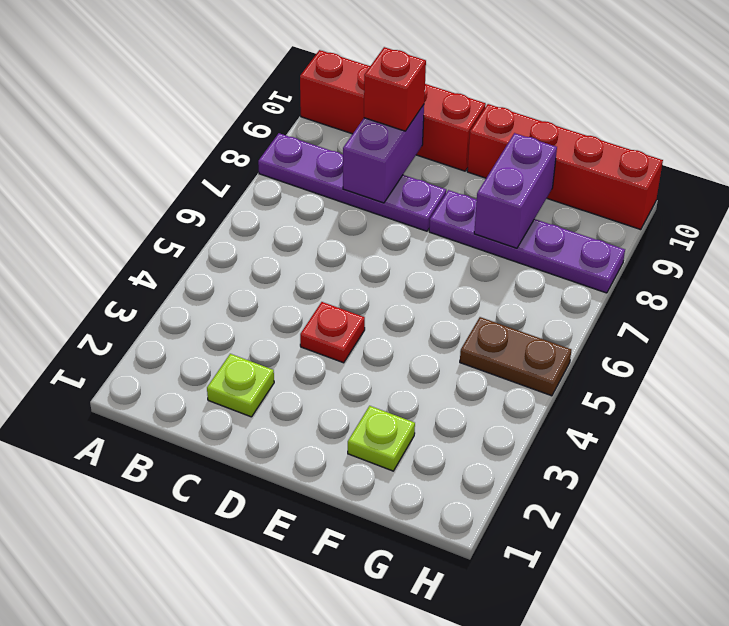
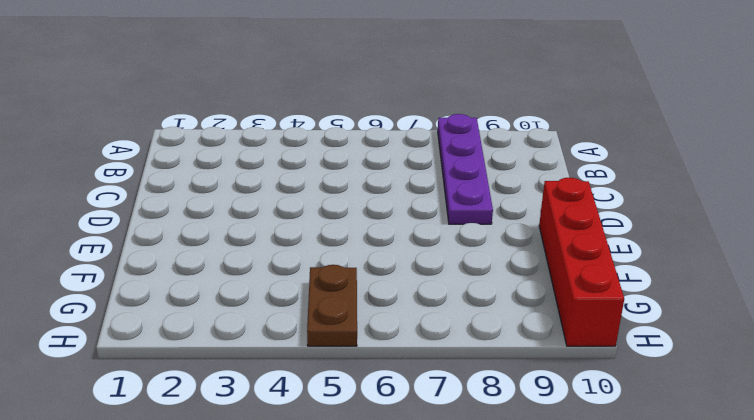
none -> red 1x4 brick [300,50,486,171]
none -> lime 1x1 plate [207,354,274,417]

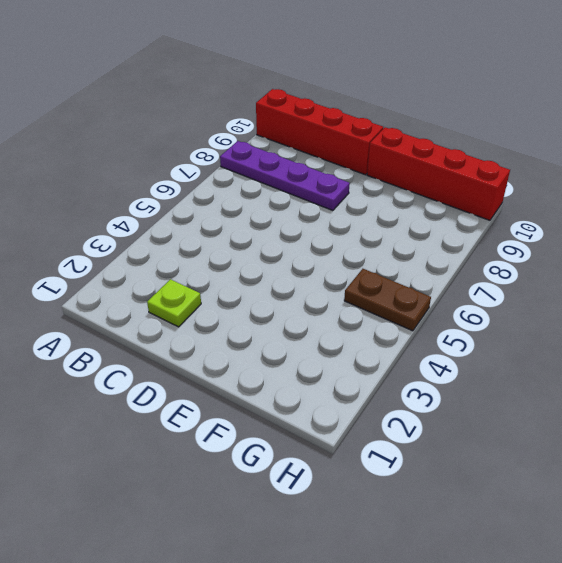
none -> red 1x1 plate [300,302,365,363]
none -> purple 1x4 plate [429,190,625,293]

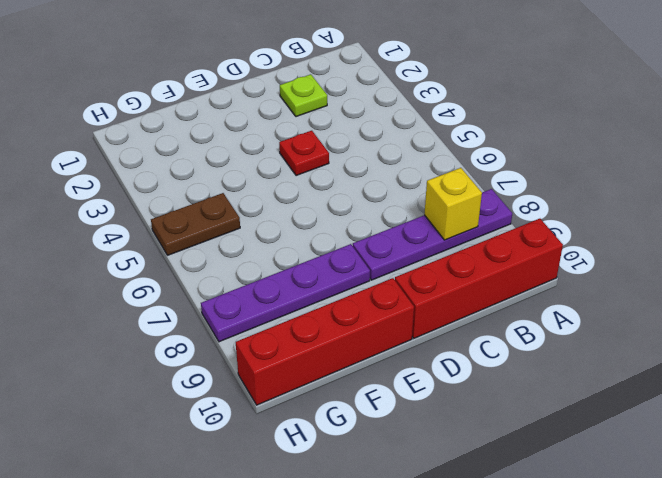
yellow 1x1 brick [424,168,482,240] -> none
none -> lime 1x1 plate [348,406,415,471]
none -> purple 1x2 brick [343,105,424,203]

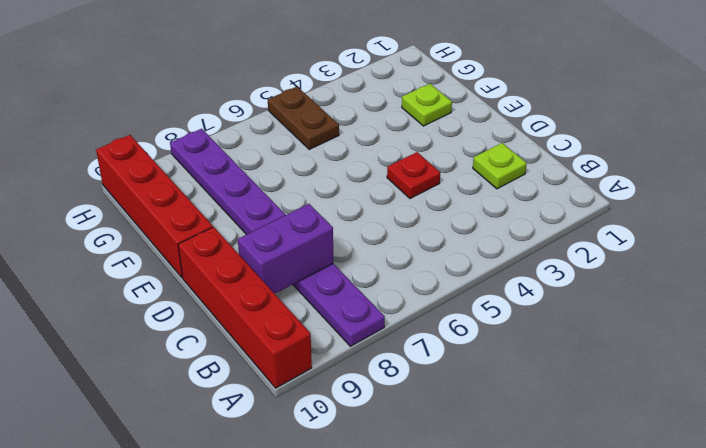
none -> purple 1x2 brick [474,133,557,248]
none -> red 1x1 brick [364,47,426,131]

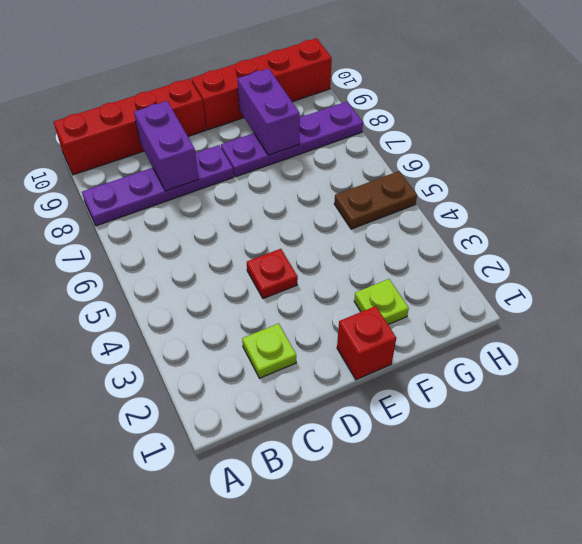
red 1x1 brick [337,306,396,380] -> red 1x1 brick moved to [364,47,426,131]

